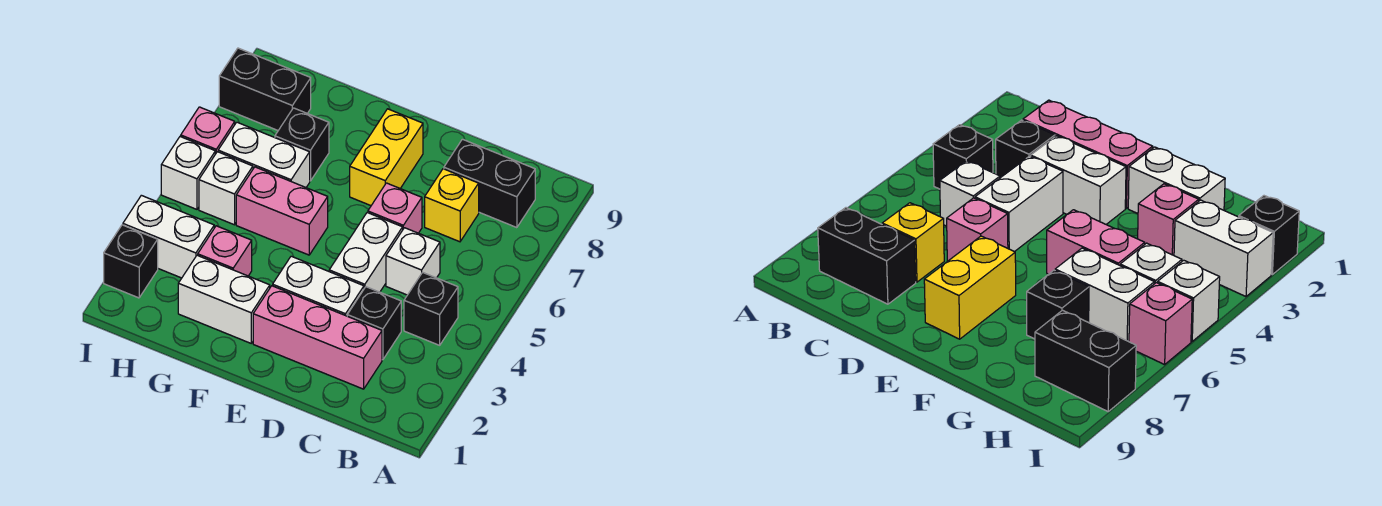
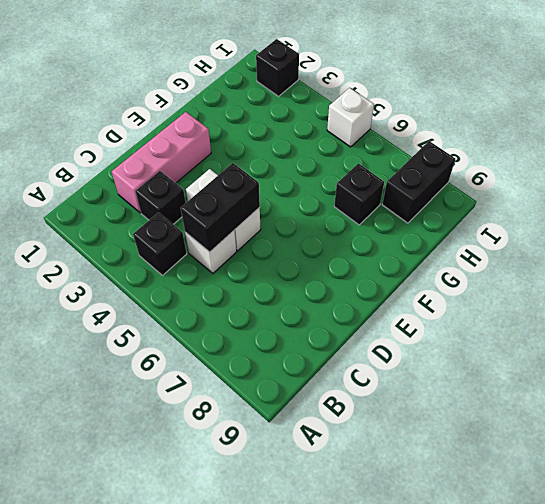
black 1x2 brick [181,163,260,252] -> black 1x2 brick moved to [444,139,535,228]
none -> yellow 1x1 brick [425,169,479,242]
none -> white 1x2 brick [273,256,364,316]
none -> pink 1x1 brick [368,183,422,233]

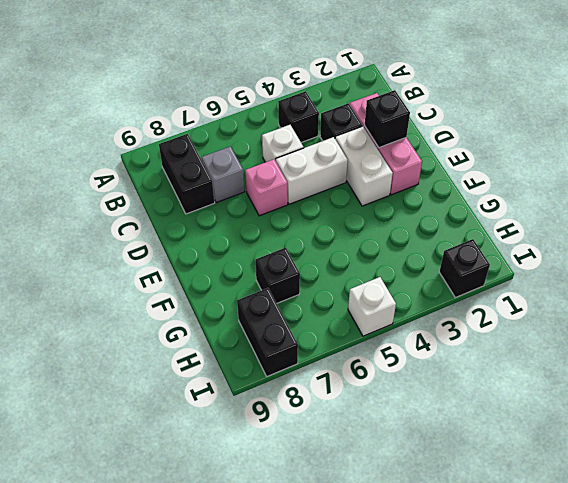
grey 1x1 brick [202,146,244,203] -> yellow 1x1 brick [425,169,479,242]
black 1x1 brick [364,90,410,147] -> none
none -> yellow 1x2 brick [350,109,423,206]
none -> white 1x2 brick [178,255,270,343]
none -> pink 1x2 brick [236,167,328,255]

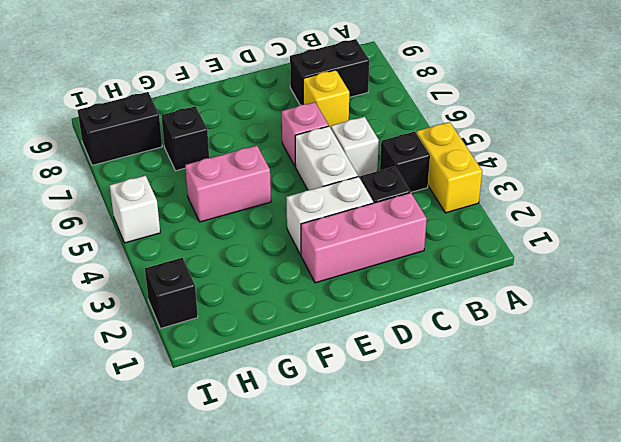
yellow 1x2 brick [416,122,482,213] -> yellow 1x2 brick moved to [350,109,423,206]
none -> white 1x2 brick [178,255,270,343]
none -> pink 1x1 brick [198,226,252,276]
none -> white 1x2 brick [218,122,310,187]

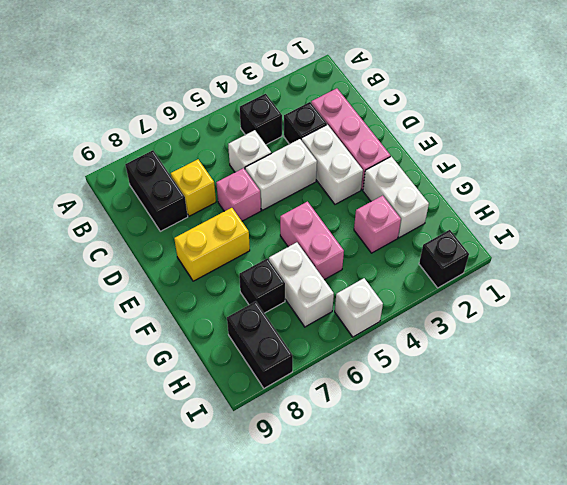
none -> white 1x2 brick [123,195,214,278]
none -> white 1x1 brick [199,152,253,225]
none -> pink 1x1 brick [181,107,235,154]

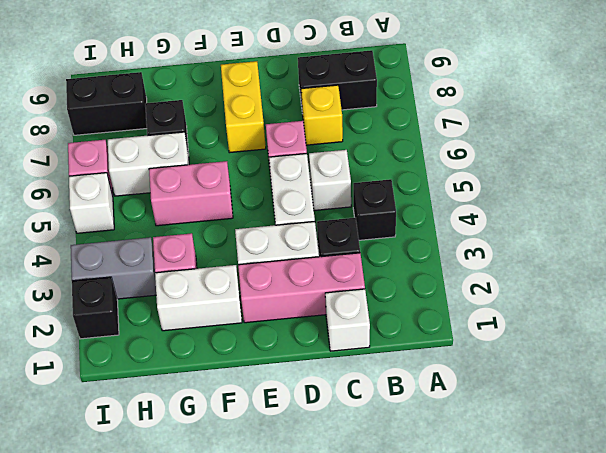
white 1x1 brick [325,289,370,351] -> white 1x1 brick moved to [199,152,253,225]
grey 1x2 brick [71,237,156,299] -> white 1x2 brick [123,195,214,278]

